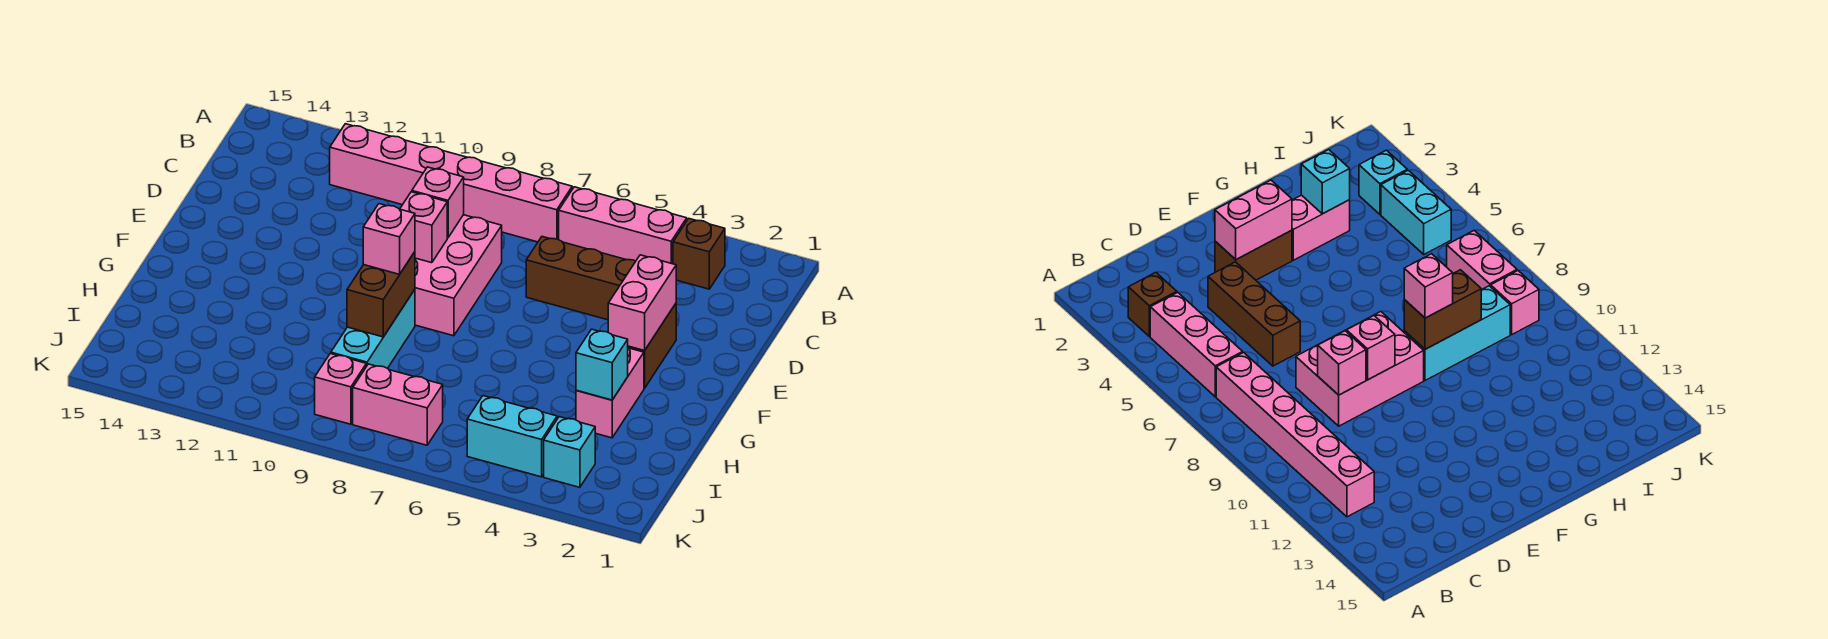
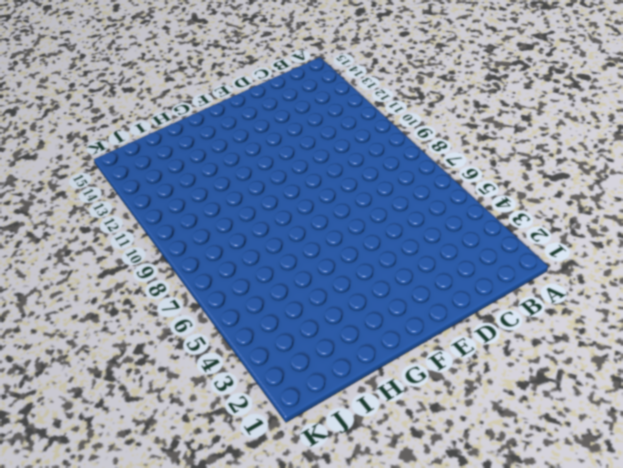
none -> brown 1x1 brick [673,219,725,289]
none -> pink 1x3 brick [559,187,687,264]
none -> pink 1x6 brick [330,124,572,242]

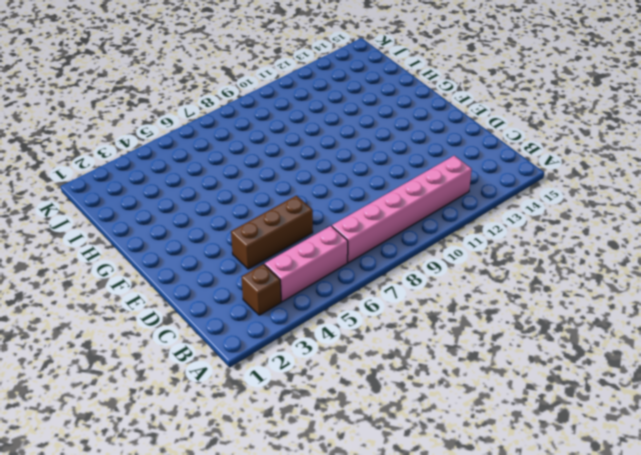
none -> pink 2x3 brick [415,215,502,336]
none -> brown 1x2 brick [628,304,676,388]
none -> pink 1x2 brick [576,348,644,438]

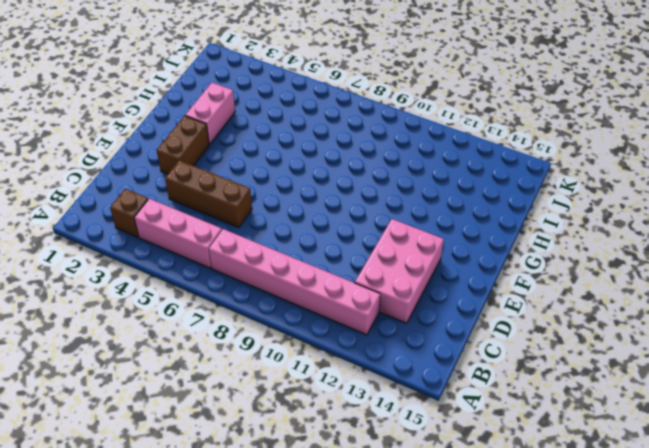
pink 2x3 brick [355,219,444,323] -> pink 2x3 brick moved to [415,215,502,336]
none -> cyan 1x3 brick [331,290,415,368]
none -> cyan 1x1 brick [544,417,595,487]
none -> cyan 1x2 brick [467,396,557,477]

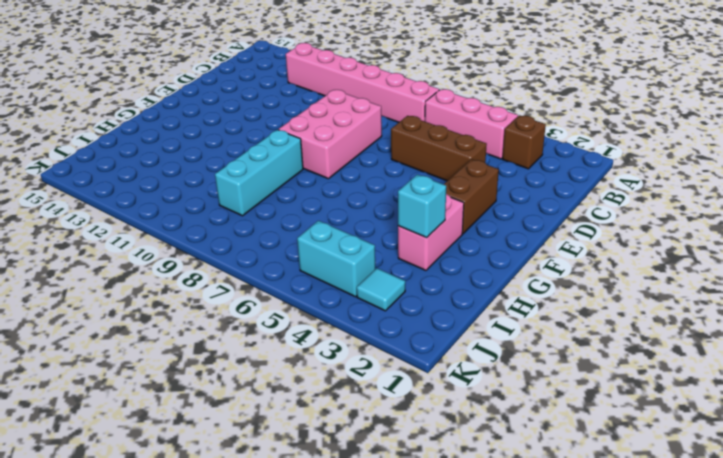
cyan 1x1 tile [357,268,405,311] -> cyan 1x1 brick [544,417,595,487]
none -> pink 1x2 brick [353,364,443,445]
none -> pink 1x1 brick [315,354,366,424]
none -> pink 1x1 brick [412,167,464,238]

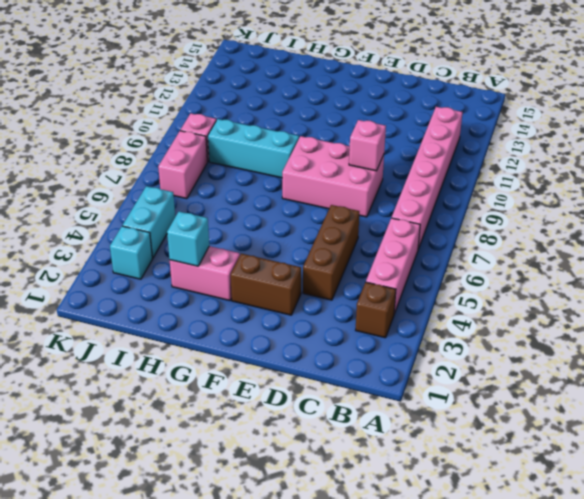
none -> pink 1x2 brick [608,255,676,351]
none -> pink 1x1 brick [400,192,447,263]
none -> brown 1x2 brick [347,252,415,337]

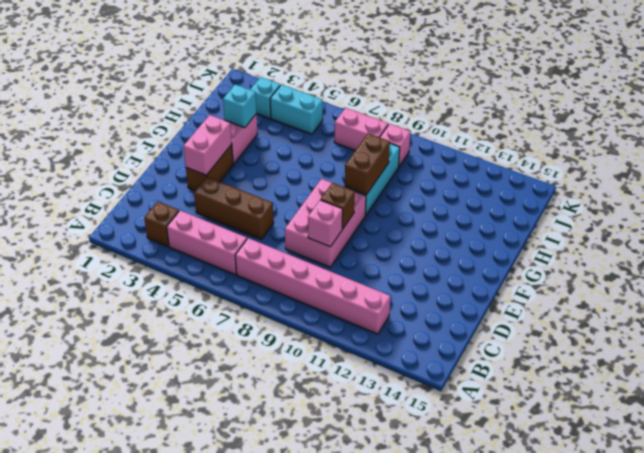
brown 1x1 brick [321,183,355,229] -> pink 1x1 brick [400,192,447,263]
none -> pink 1x1 brick [363,204,415,274]

